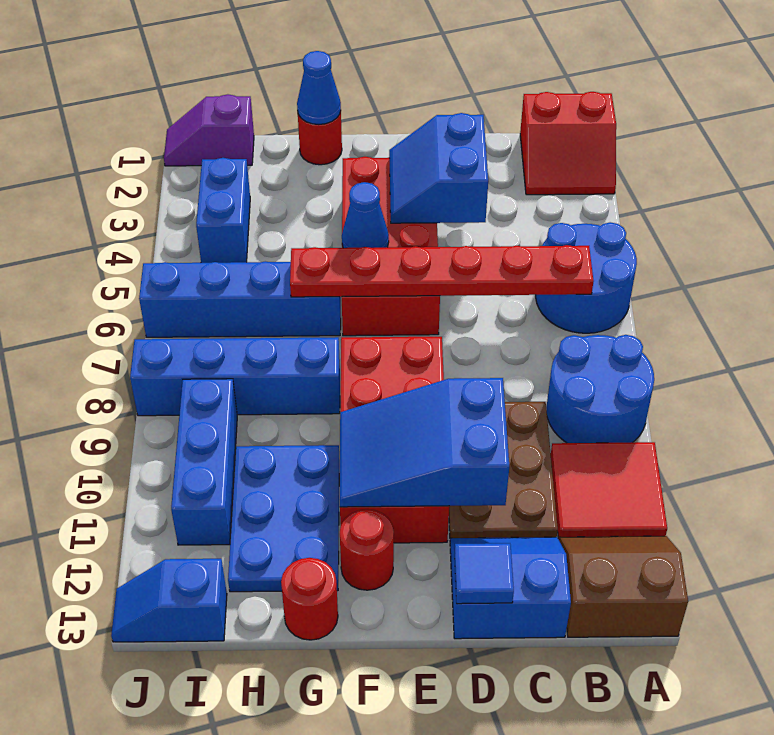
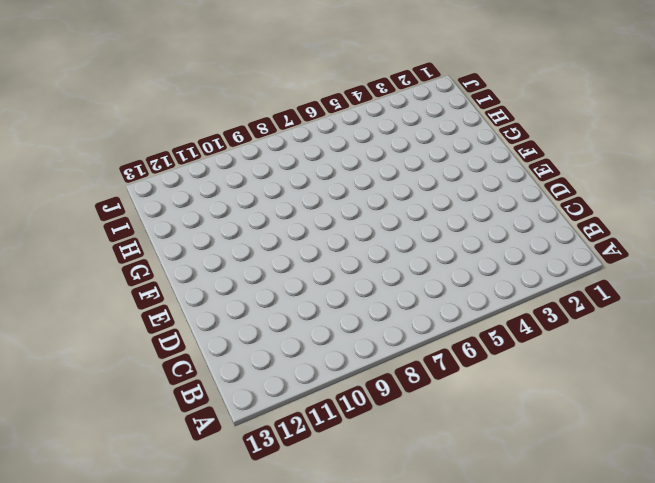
none -> red 2x2 slope [520,92,616,195]
none -> blue 2x2 round brick [536,222,637,333]
none -> blue 2x2 round brick [547,335,654,443]

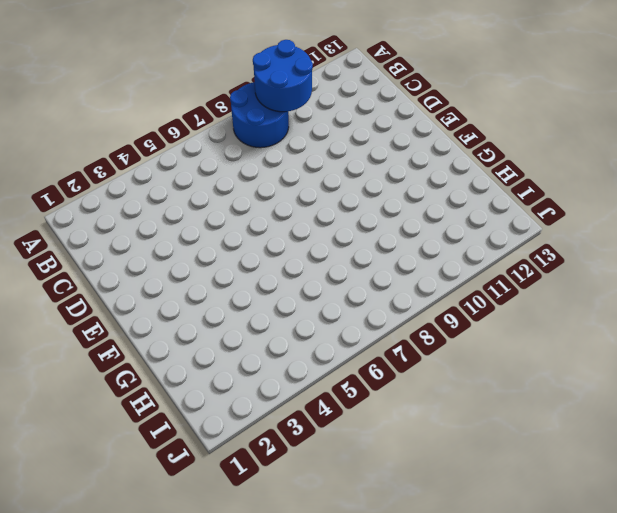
blue 2x2 round brick [253,40,313,112] -> blue 2x2 round brick moved to [536,222,637,333]
none -> red 2x2 slope [520,92,616,195]
none -> red 2x2 tile [551,442,667,539]
none -> brown 2x2 slope [559,536,688,637]

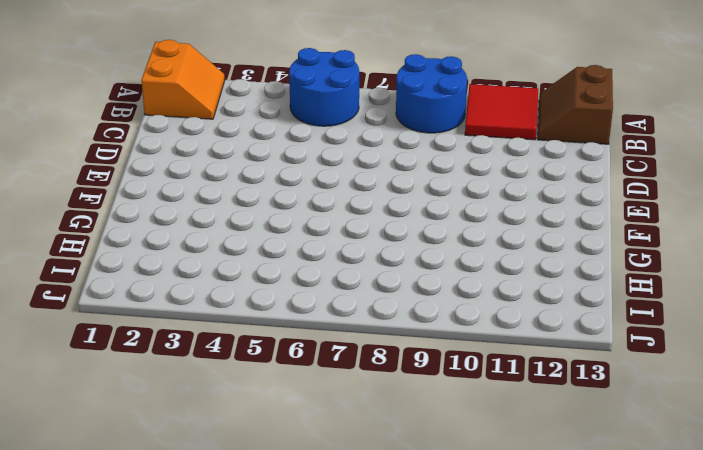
orange 2x2 slope [141,40,225,119] -> red 2x2 slope [520,92,616,195]
none -> brown 2x3 plate [449,402,558,538]
none -> blue 2x2 slope [450,537,571,639]
none -> red 2x4 brick [342,157,440,336]

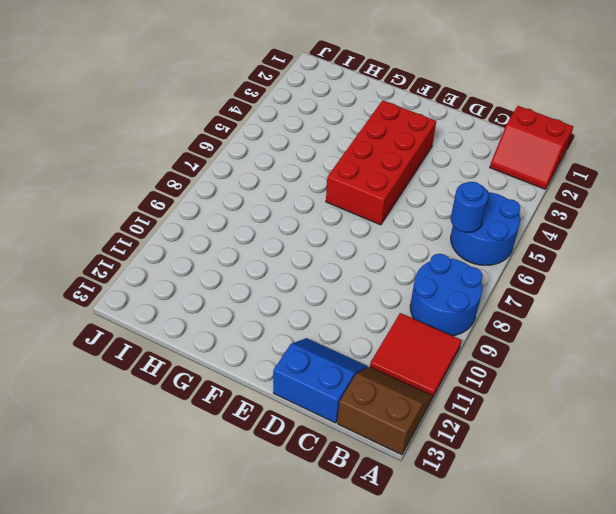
blue 1x1 round brick [451,182,488,232] -> red 1x6 plate [290,245,594,297]
none -> brown 2x3 plate [449,402,558,538]
none -> red 2x4 brick [340,337,449,543]
none -> red 1x1 round brick [340,509,394,590]

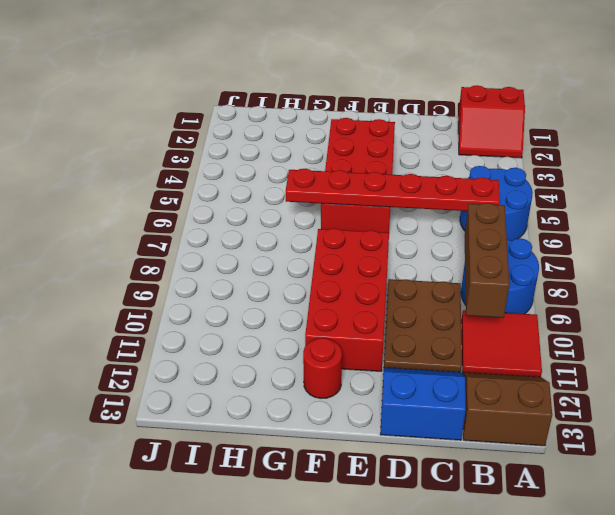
brown 1x3 brick [465,203,510,318] -> none
none -> red 1x1 round brick [298,111,342,165]
none -> blue 1x4 brick [139,261,341,337]
none -> blue 1x4 brick [130,337,340,416]

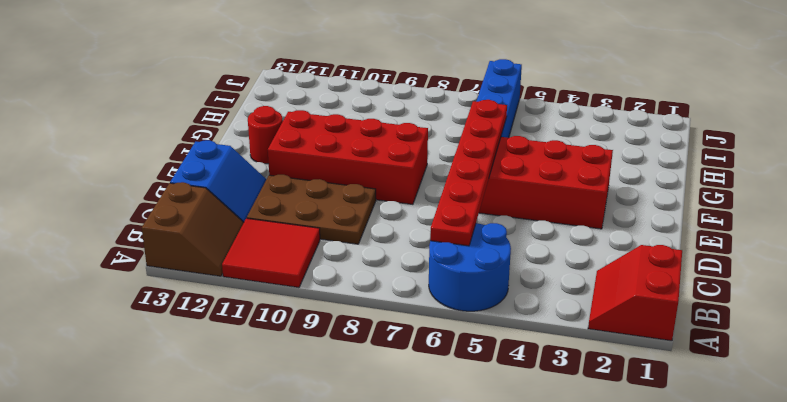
none -> blue 2x2 round brick [547,335,654,443]
none -> red 1x1 round brick [298,111,342,165]
none -> blue 1x4 brick [130,337,340,416]

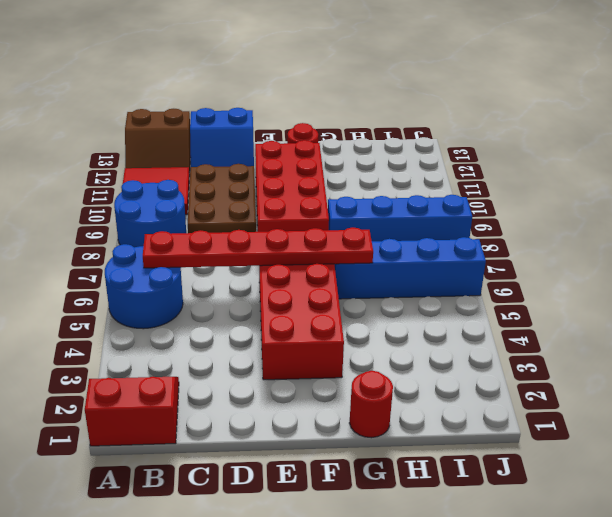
none -> blue 2x3 plate [228,445,339,592]
none -> red 1x1 round brick [281,558,338,640]
none -> purple 1x2 slope [164,94,254,166]

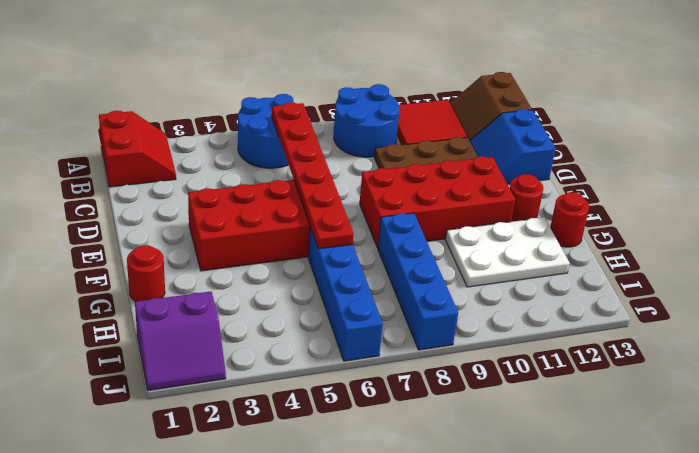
white 2x3 plate [446,218,570,287] -> blue 2x3 plate [228,445,339,592]
purple 2x2 slope [135,292,226,390] -> purple 1x2 slope [164,94,254,166]
none -> blue 1x2 brick [196,158,250,263]
none -> blue 1x3 brick [171,379,237,545]
none -> blue 1x2 slope [111,559,227,642]

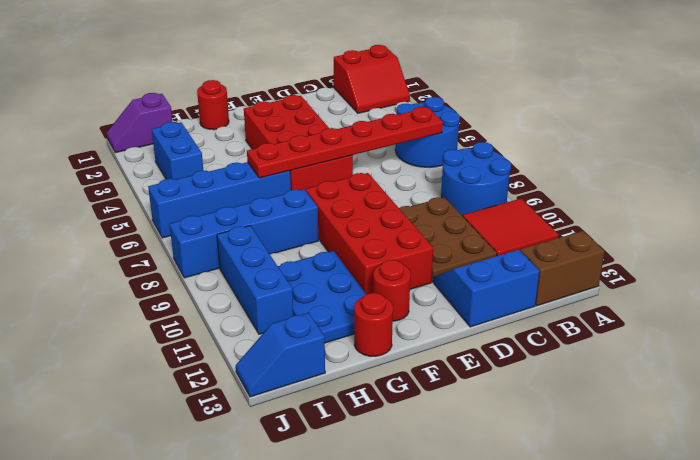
none -> blue 2x2 slope [389,113,488,223]
none -> blue 2x3 slope [339,378,509,507]
none -> blue 1x1 tile [454,543,514,604]

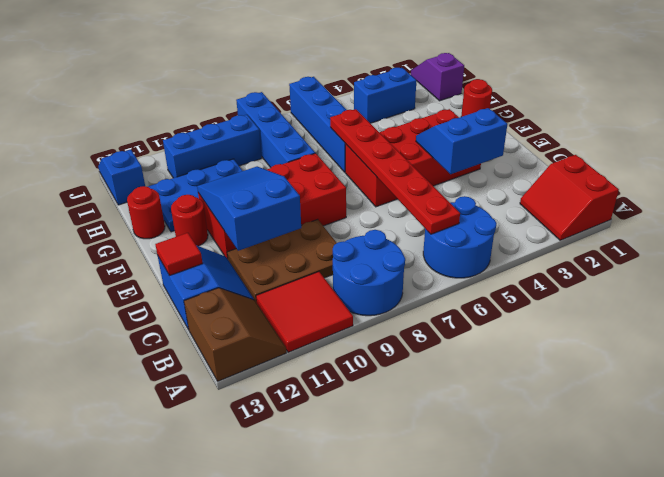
red 1x1 tile [155,233,203,276] -> blue 1x1 tile [454,543,514,604]
none -> blue 1x1 cone [342,182,389,248]
none -> blue 1x1 cone [297,51,341,125]

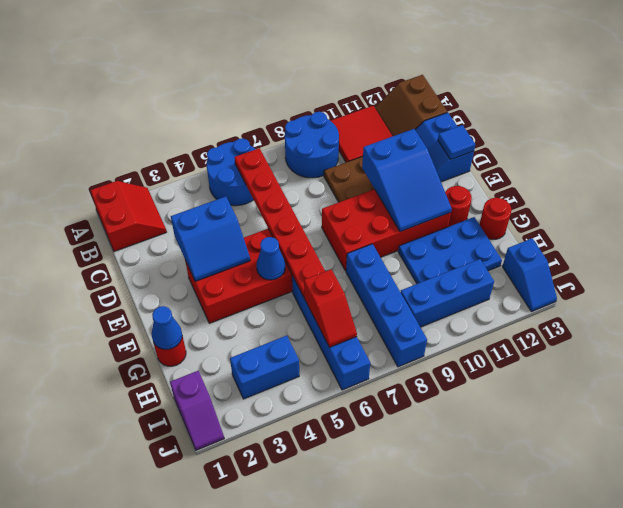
red 1x2 slope [304,269,357,347] -> none

